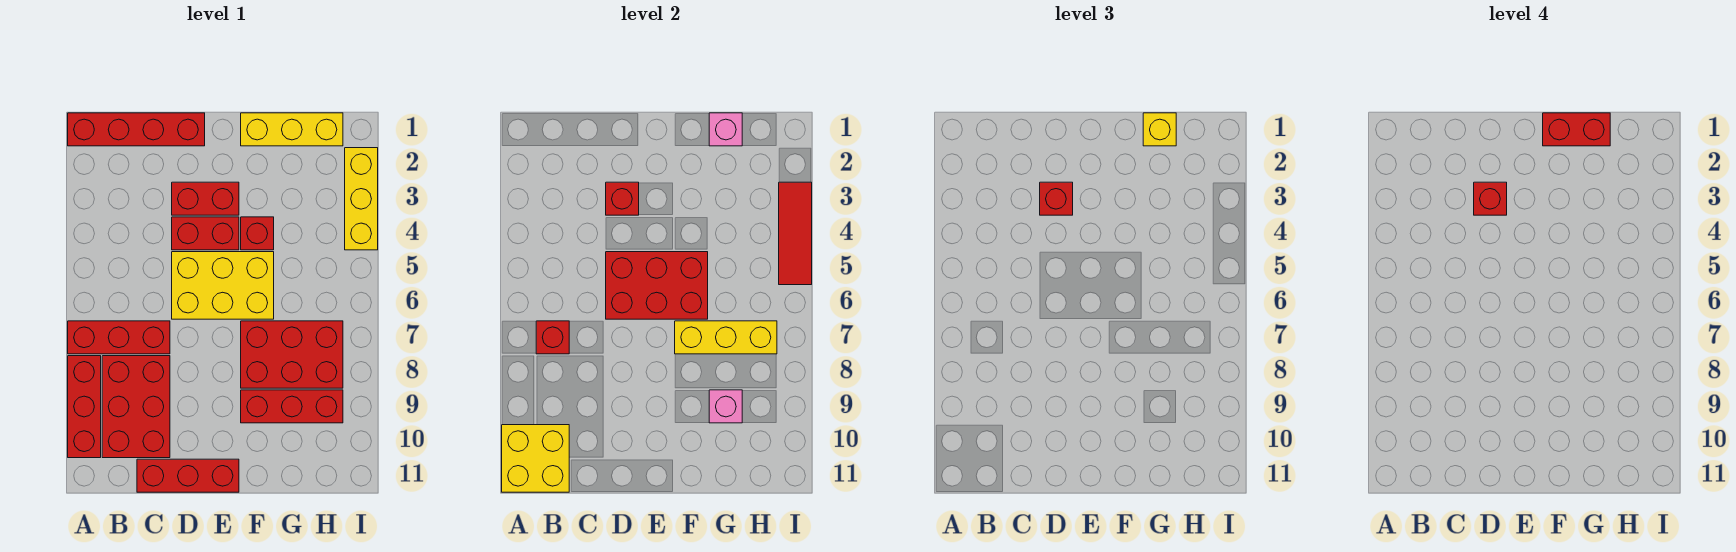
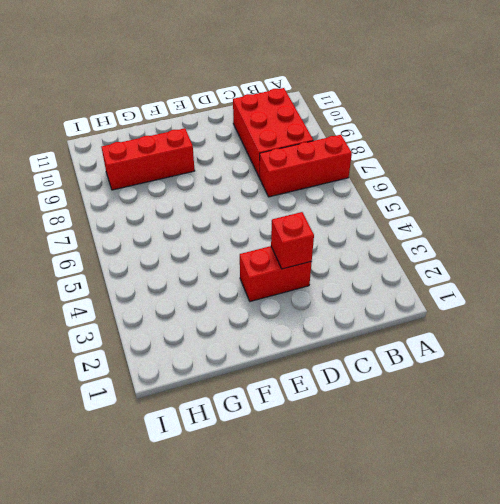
none -> red 1x4 brick [68,113,205,146]
none -> red 1x3 brick [68,356,101,458]
none -> red 1x3 brick [137,459,239,492]

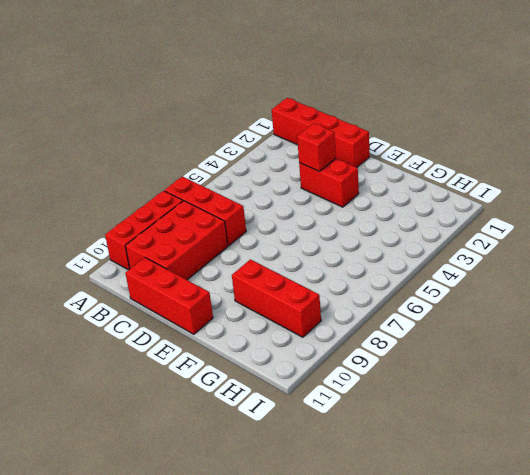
none -> red 1x2 brick [172,217,239,250]
none -> yellow 2x3 brick [172,252,274,319]
none -> yellow 1x3 brick [241,113,343,146]

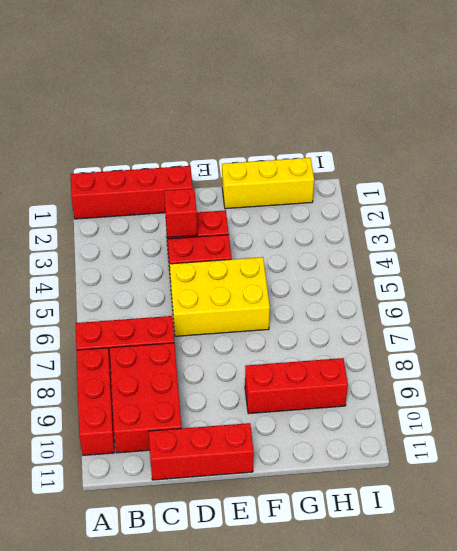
none -> red 1x1 brick [241,217,274,250]
none -> red 2x3 brick [241,321,343,388]
none -> yellow 1x3 brick [345,148,378,250]

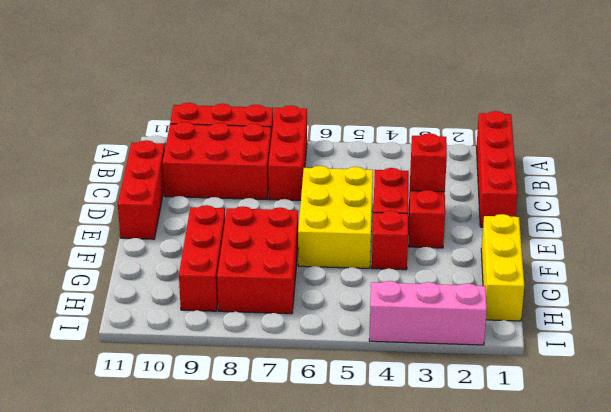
pink 1x3 brick [369,281,487,345] -> yellow 1x3 brick [345,148,378,250]
none -> yellow 2x2 brick [502,425,569,492]
none -> red 1x1 brick [536,321,569,354]
none -> red 2x3 brick [606,252,708,319]

